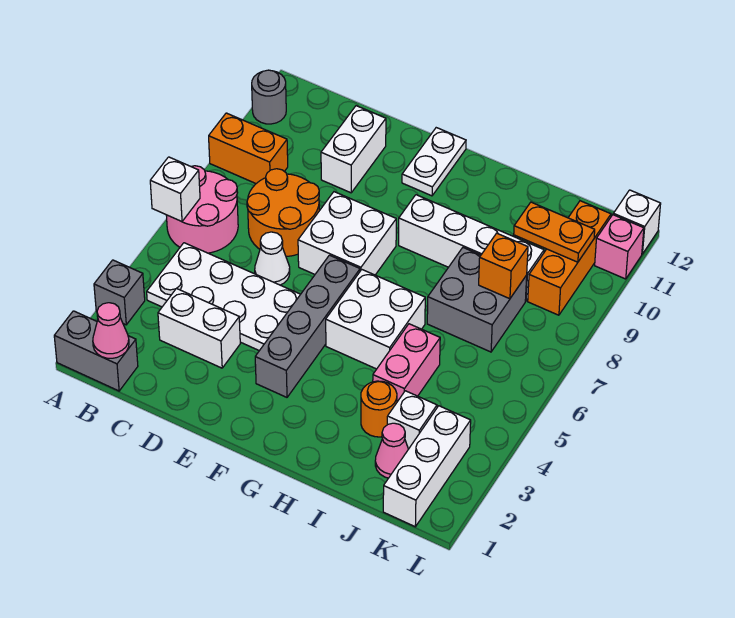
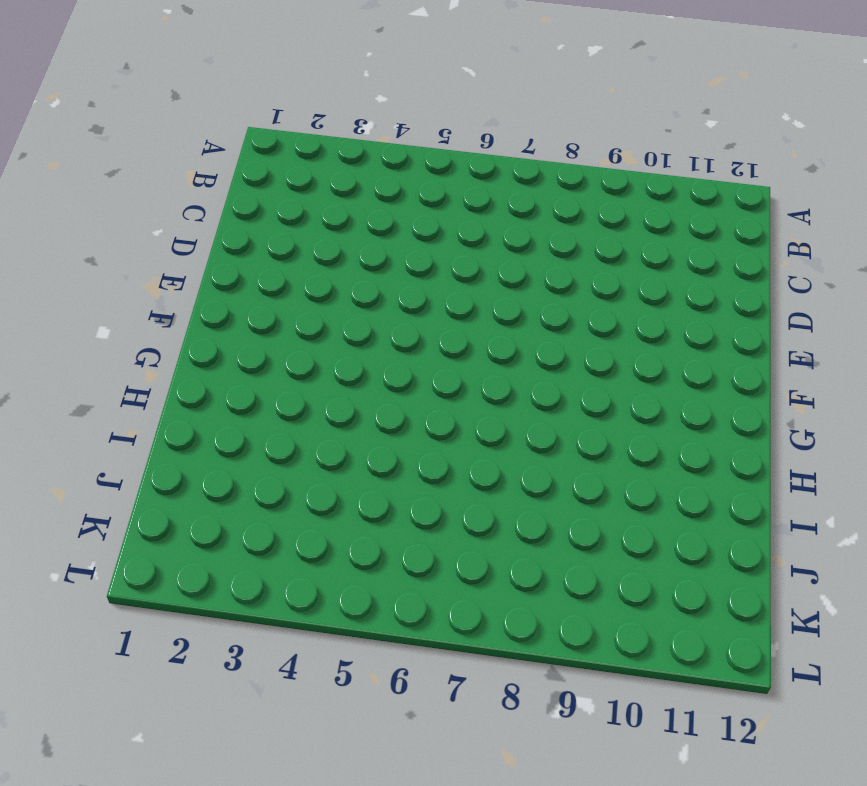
none -> grey 1x2 brick [54,311,138,391]
none -> grey 1x1 brick [94,260,145,325]
none -> pink 2x2 round brick [166,166,238,253]

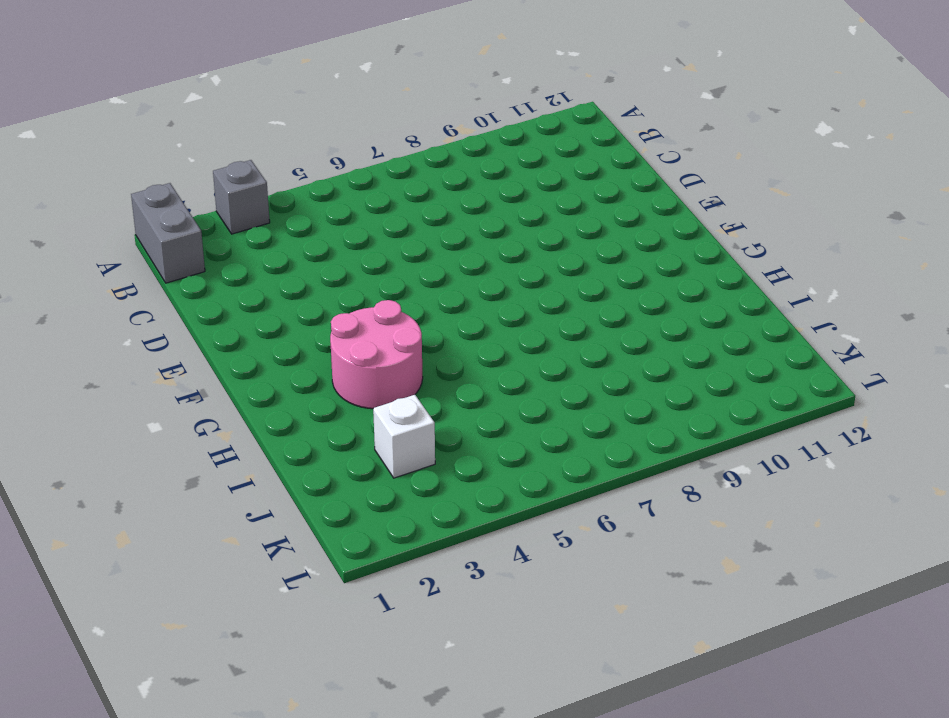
pink 2x2 round brick [330,300,423,409] -> pink 2x2 round brick moved to [166,166,238,253]
none -> orange 1x2 brick [209,113,288,183]
none -> grey 1x1 round brick [252,70,286,124]
none -> white 2x4 plate [147,243,301,351]

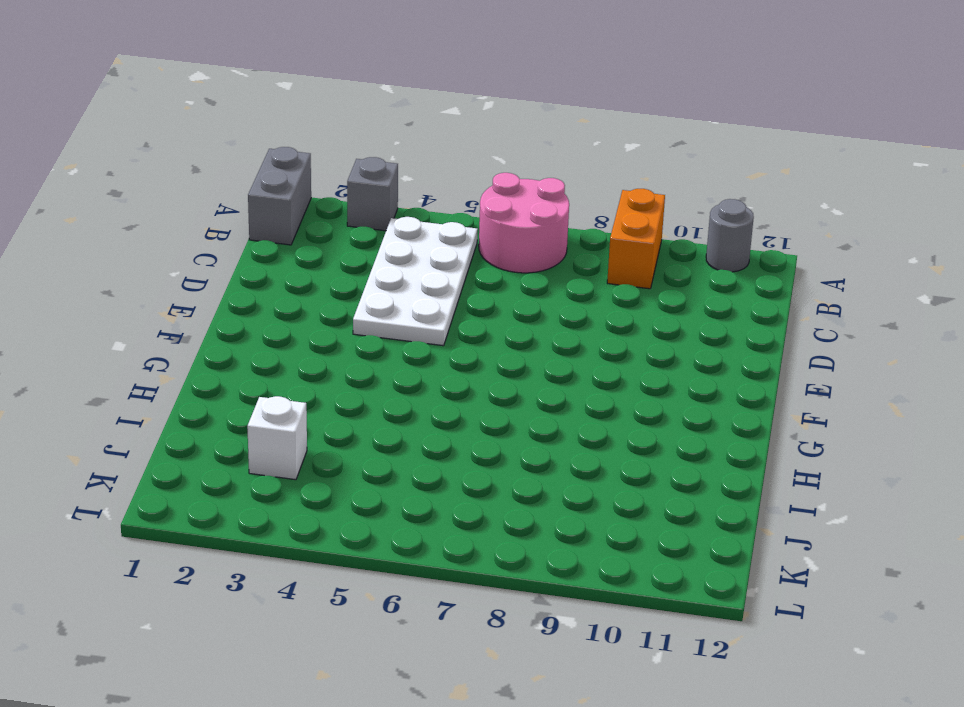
none -> white 1x2 brick [158,288,240,368]
none -> orange 2x2 round brick [247,169,319,256]
none -> white 1x1 cone [255,232,290,285]

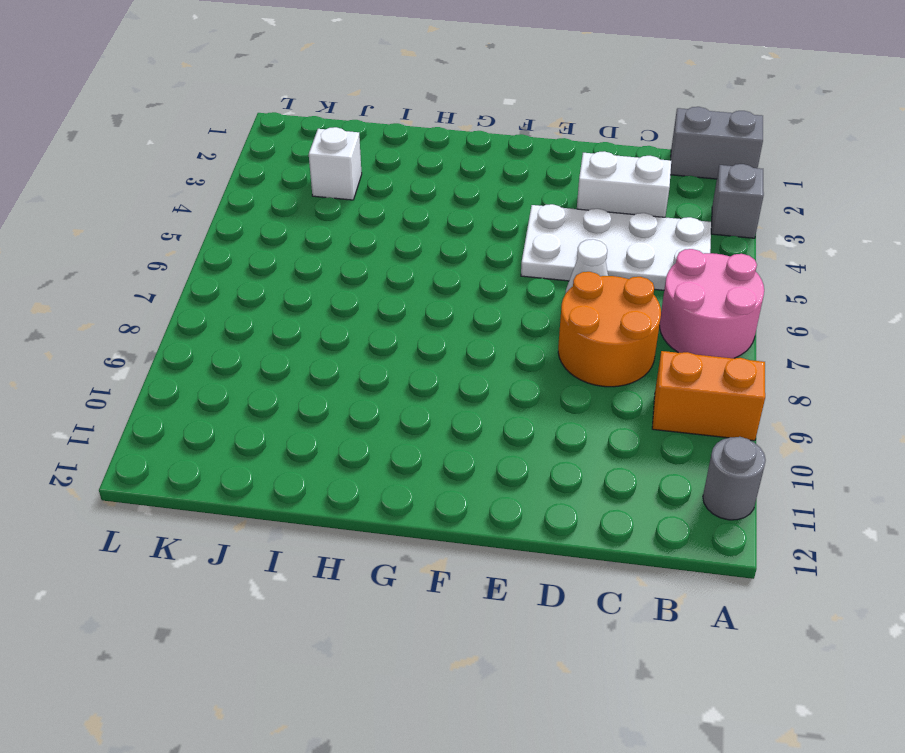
none -> white 1x2 brick [321,106,386,193]
none -> white 2x2 brick [298,192,396,275]
none -> grey 1x4 brick [255,255,360,397]

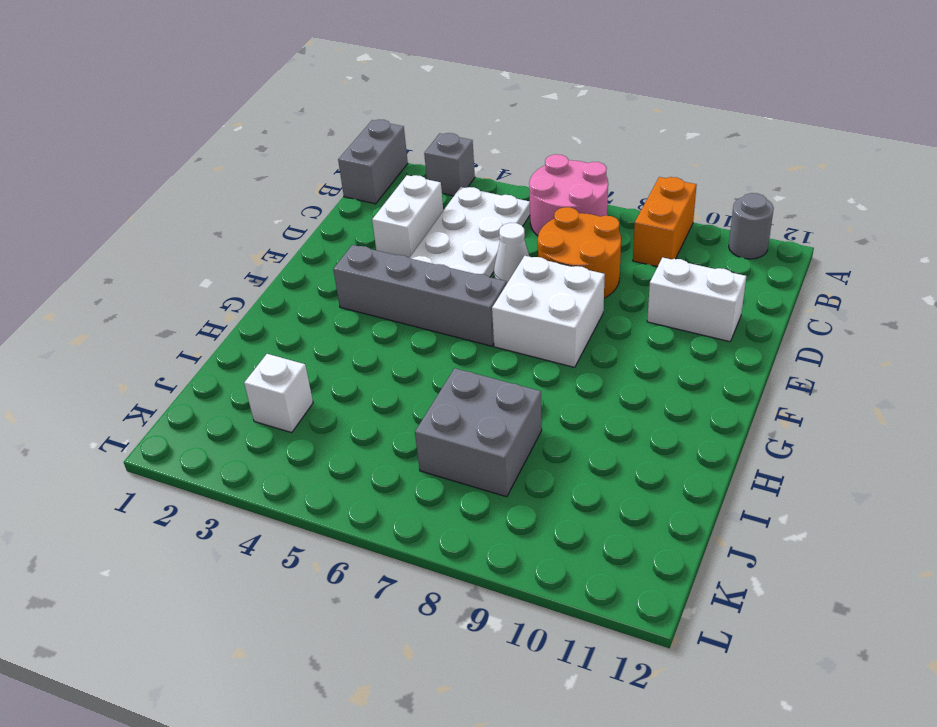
none -> white 1x2 plate [402,128,466,196]
none -> white 2x2 brick [326,270,425,369]
none -> white 1x4 brick [399,195,544,301]

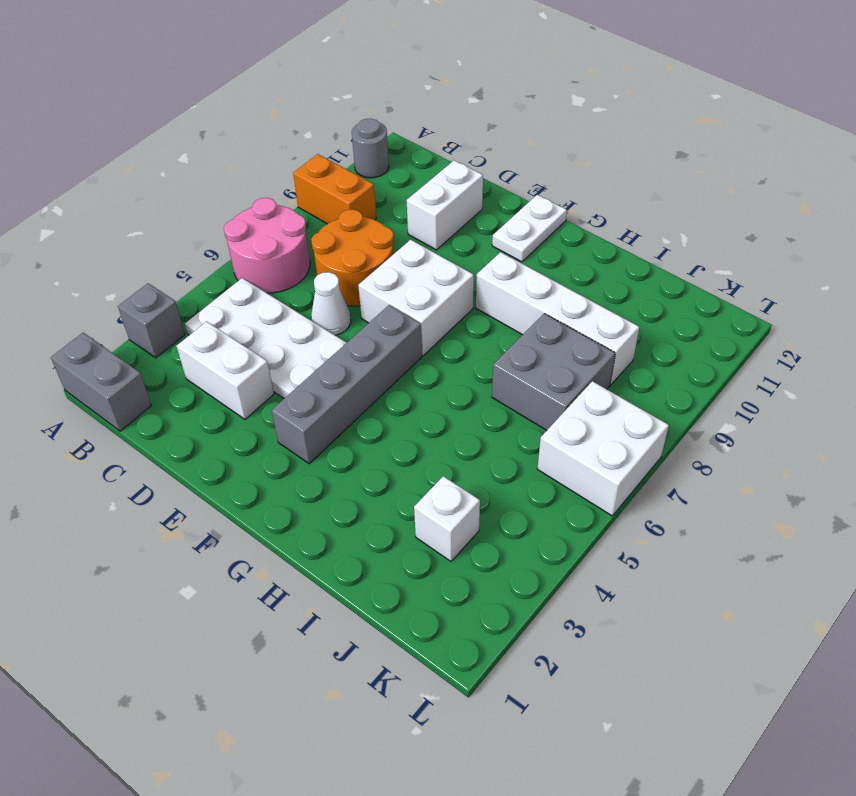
white 2x2 brick [538,381,669,516] -> white 2x2 brick moved to [326,270,425,369]
none -> orange 1x1 round brick [361,381,397,437]
none -> pink 1x2 brick [373,324,440,402]
none -> pink 1x1 cone [375,423,408,478]

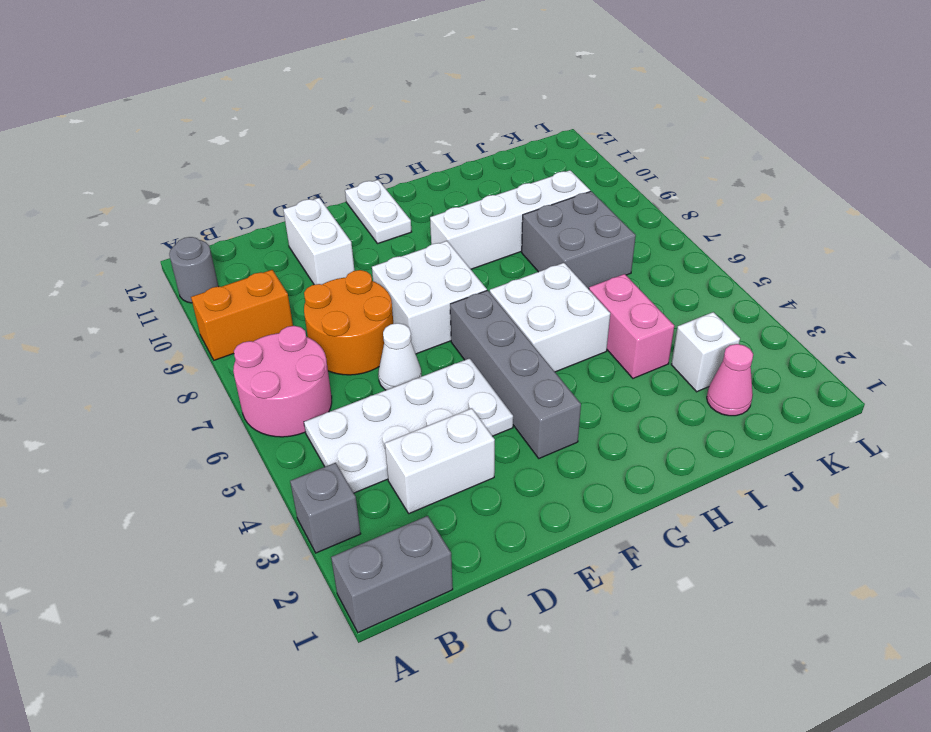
none -> orange 1x1 round brick [361,381,397,437]
none -> white 1x3 brick [383,406,471,527]
none -> orange 1x3 brick [528,201,611,315]

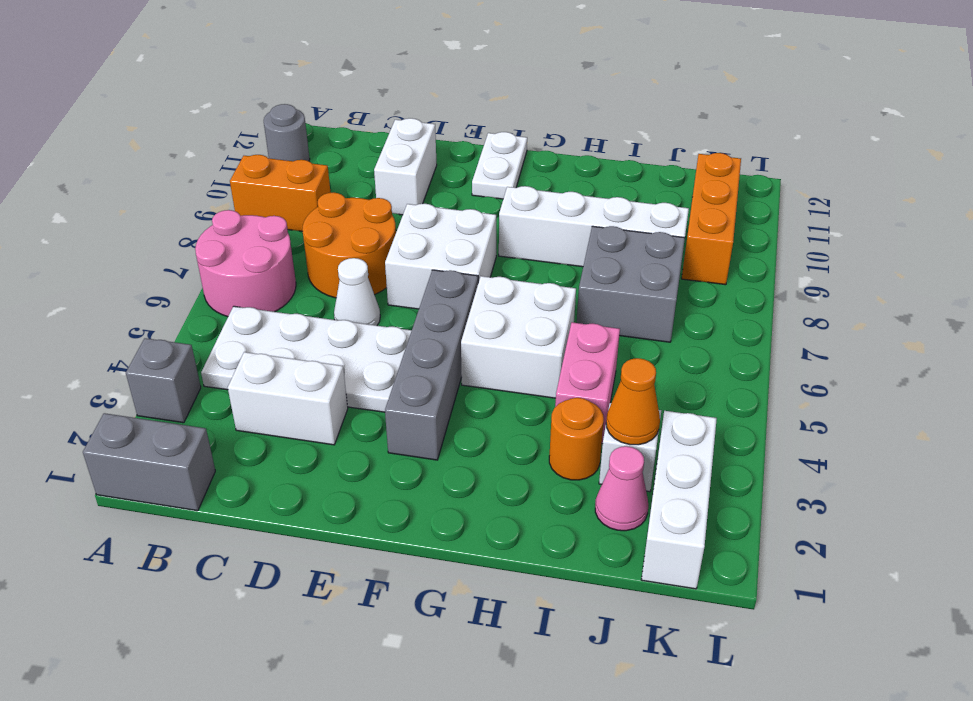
orange 1x1 cone [606,358,660,445] -> none
none -> pink 1x1 brick [595,215,644,279]
none -> white 1x1 brick [613,190,661,254]
none -> white 1x1 brick [150,157,200,222]

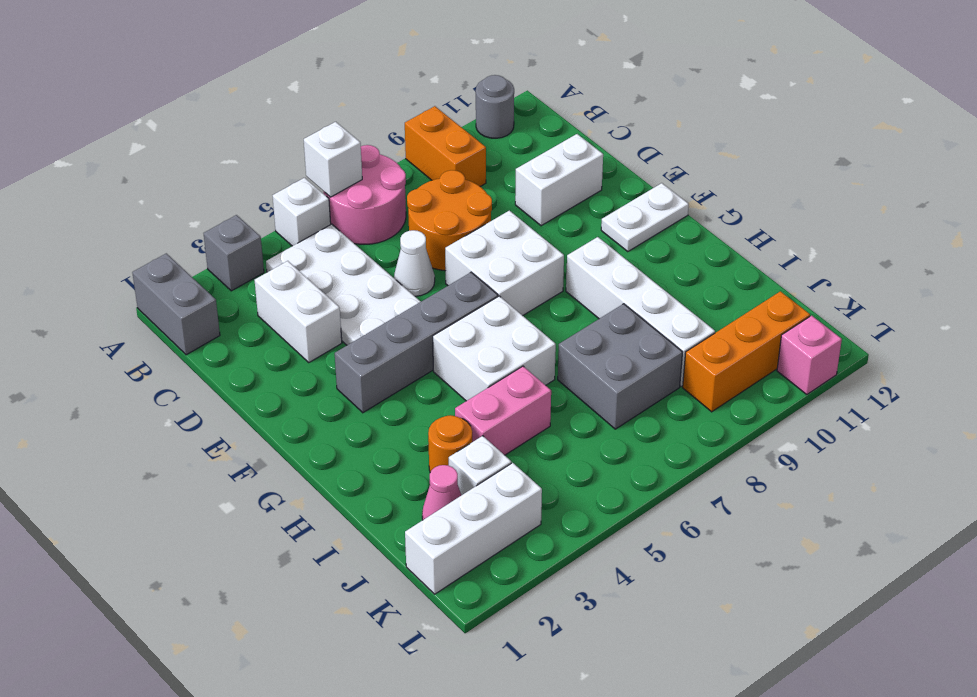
white 1x1 brick [273,178,331,246] -> white 1x1 brick moved to [613,190,661,254]
none -> pink 1x1 cone [93,303,129,358]
none -> orange 1x1 brick [479,233,528,299]
none -> orange 1x2 plate [514,202,595,262]

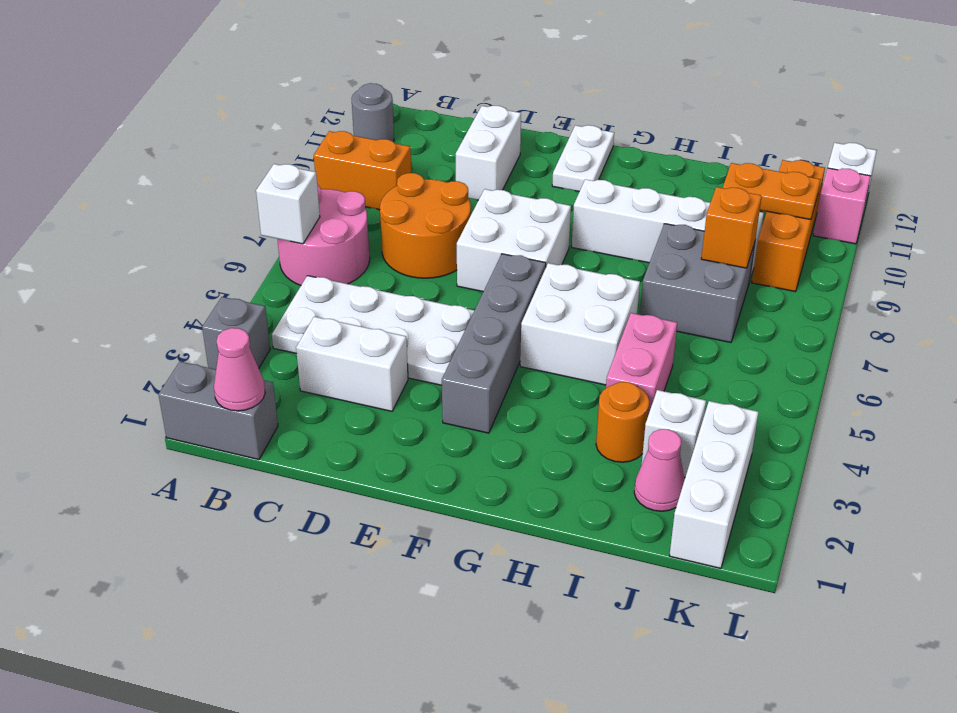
none -> white 1x1 cone [255,232,290,285]

